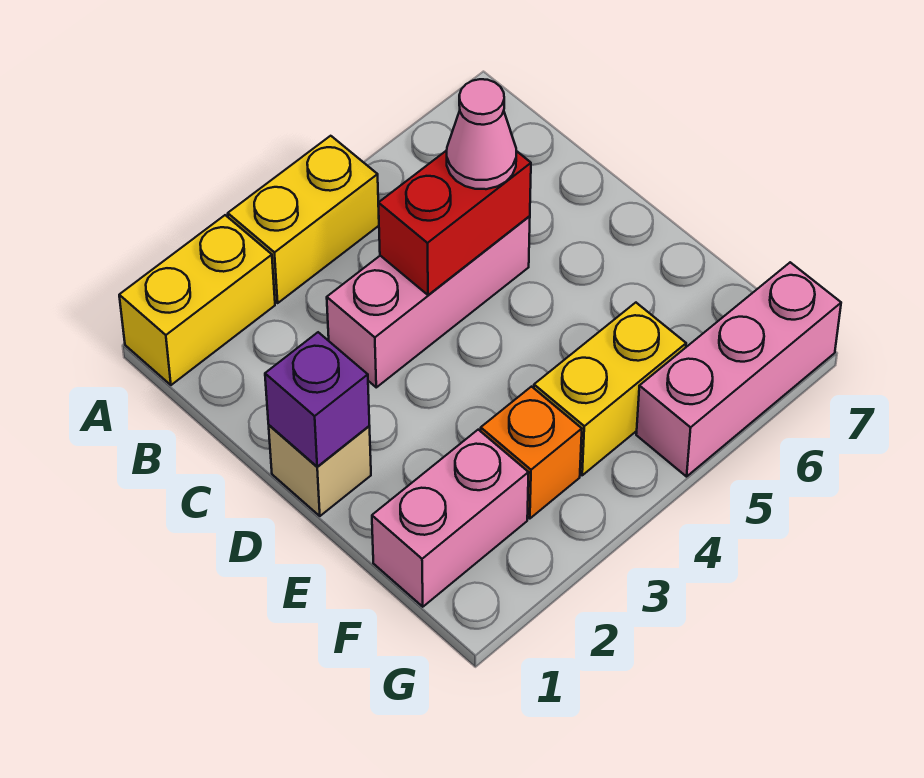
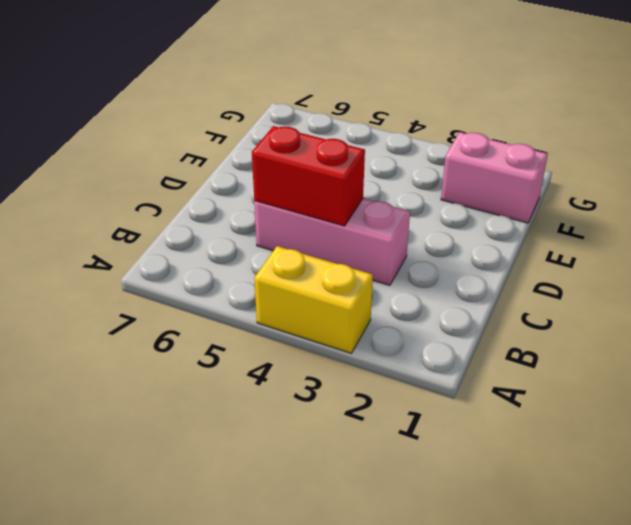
none -> yellow 1x2 brick [119,215,275,385]
none -> tan 1x1 brick [269,425,371,516]

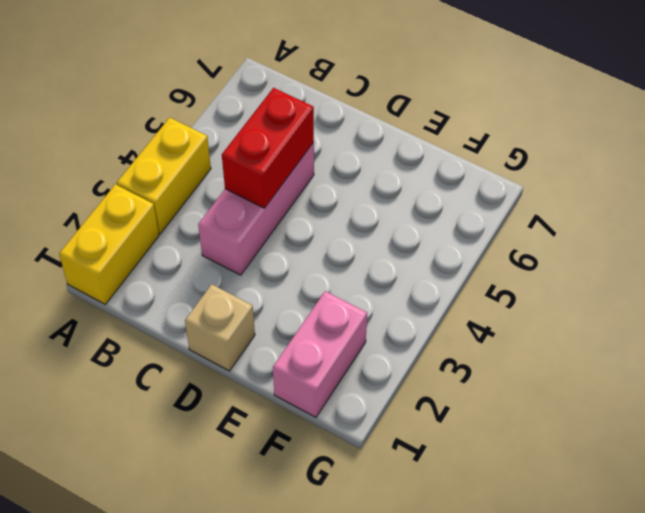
none -> orange 1x1 brick [481,387,582,519]
none -> yellow 1x2 brick [534,303,686,475]

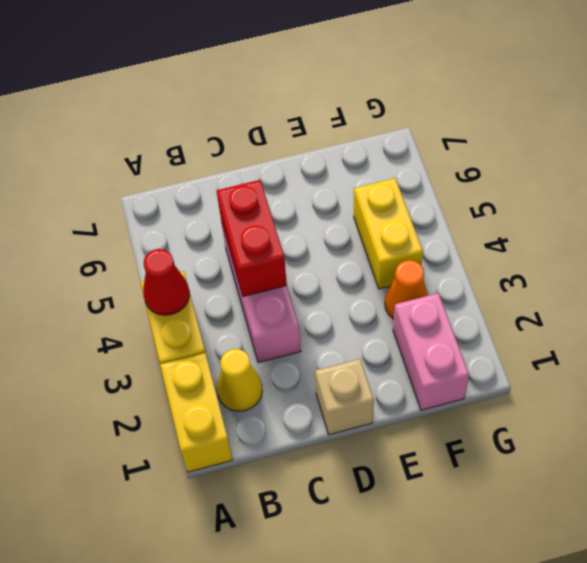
red 1x1 cone [143,249,190,315] -> none
yellow 1x1 cone [217,349,262,411] -> none
orange 1x1 cone [385,260,428,319] -> orange 1x1 brick [481,387,582,519]
none -> pink 1x3 brick [636,262,841,477]
none -> purple 1x1 brick [265,332,369,467]

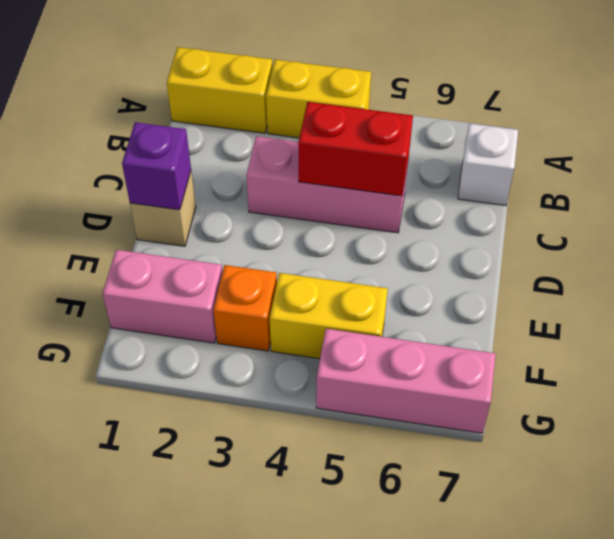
white 1x1 brick [458,123,518,206] -> none
none -> pink 1x1 cone [447,79,516,189]

